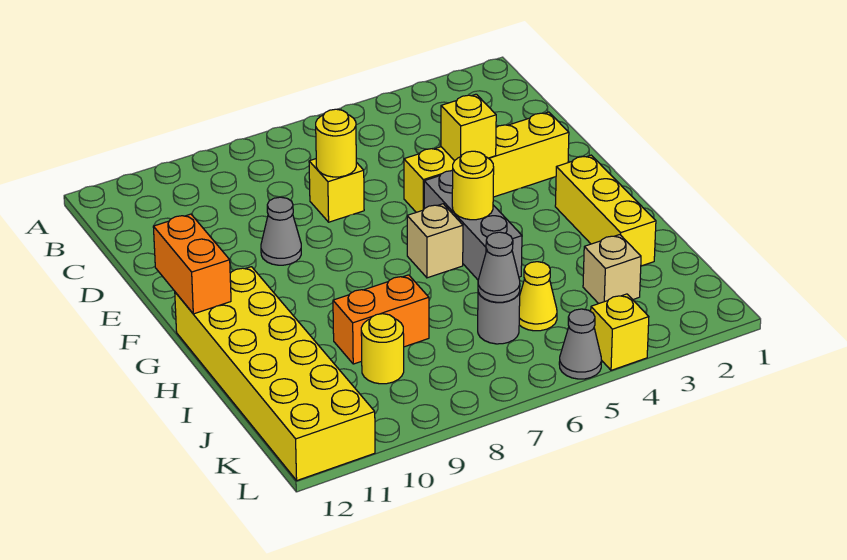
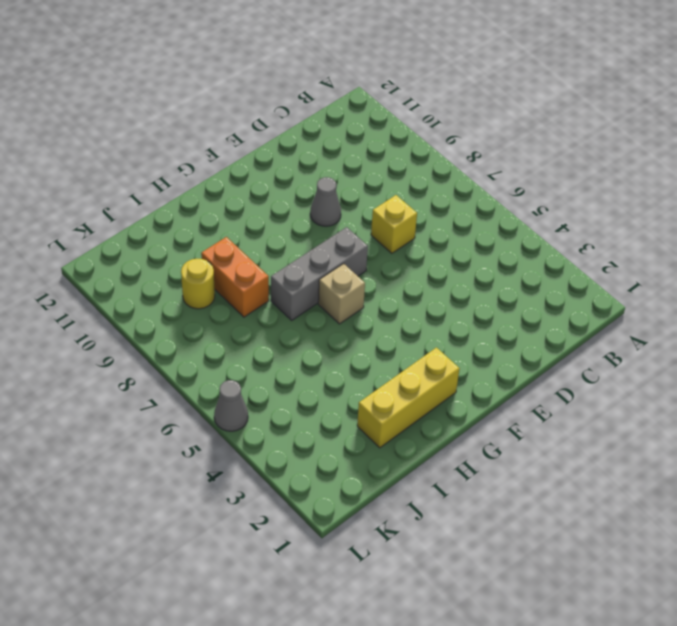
grey 1x3 brick [271,227,368,320] -> grey 1x3 brick moved to [424,171,522,280]
none -> yellow 1x4 brick [404,112,569,212]
none -> yellow 2x6 brick [175,267,375,480]
none -> tan 1x1 brick [583,235,641,304]

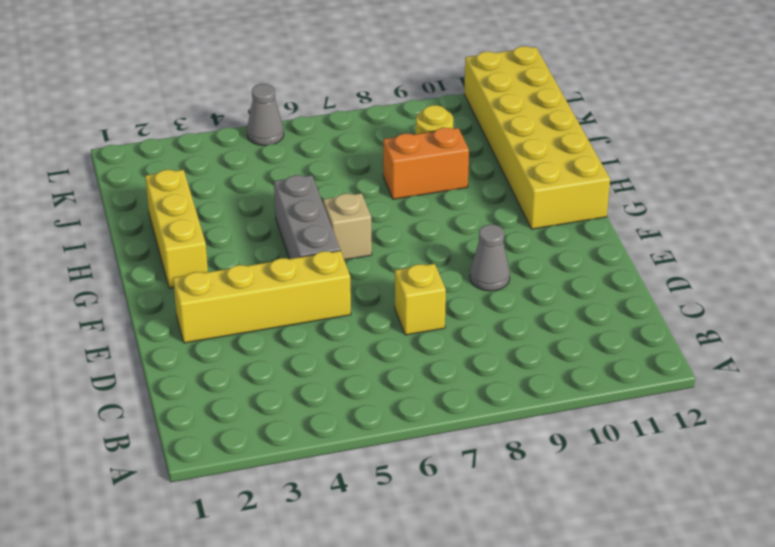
none -> tan 1x1 brick [583,235,641,304]
none -> yellow 1x1 cone [519,262,557,331]
none -> grey 1x1 round brick [478,292,520,344]

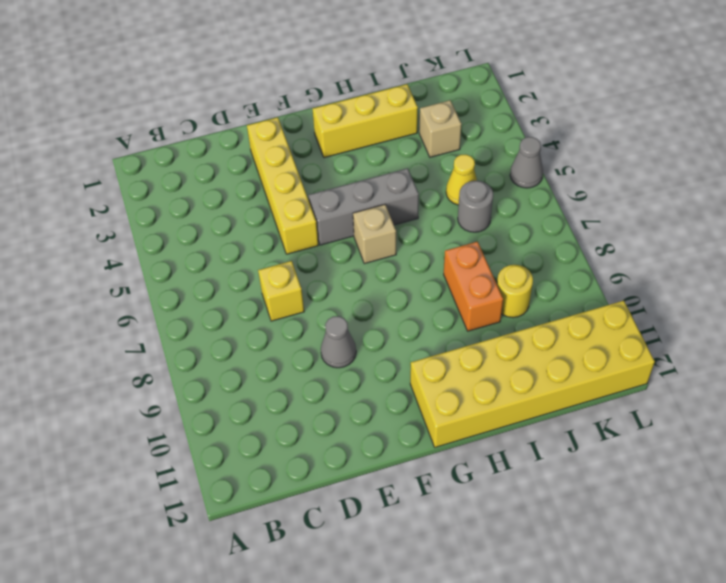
none -> yellow 1x1 brick [591,294,649,370]
none -> yellow 1x1 round brick [316,109,356,177]
none -> yellow 1x1 brick [441,94,496,161]

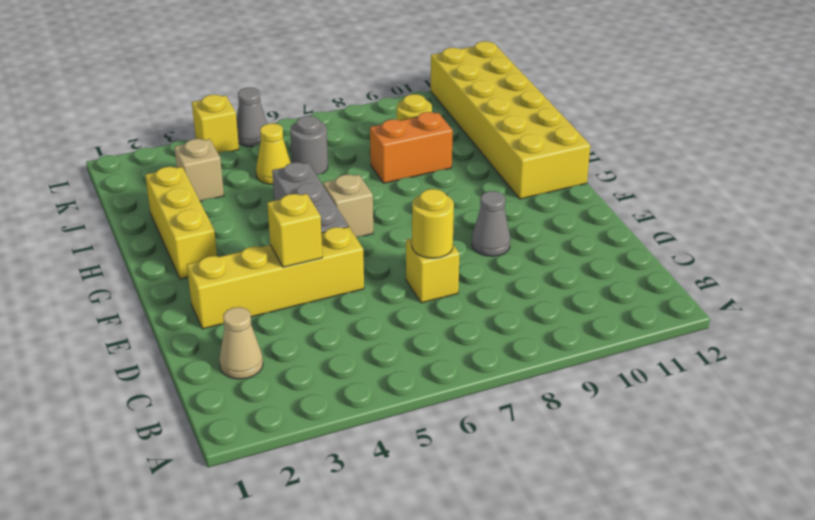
tan 1x1 cone [219,307,263,379] -> none
none -> orange 1x2 brick [153,214,231,314]
none -> yellow 1x1 round brick [452,151,494,220]
none -> grey 1x1 cone [478,232,520,302]

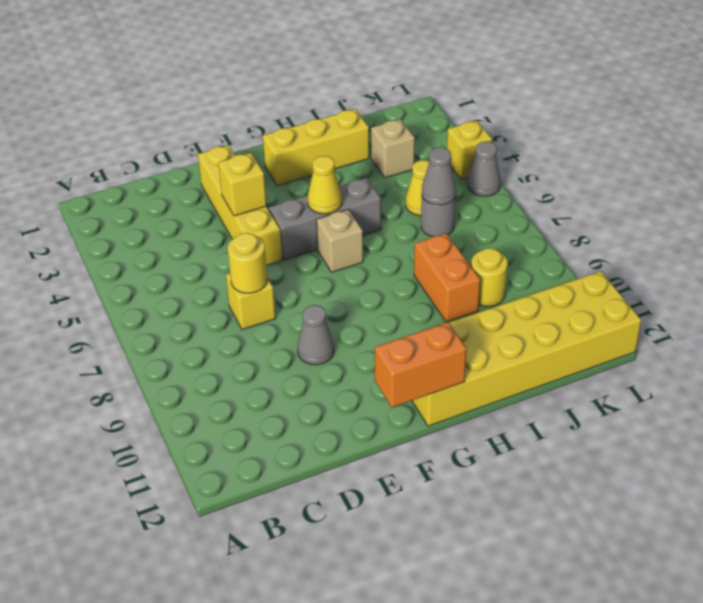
yellow 1x1 cone [307,156,342,214] -> yellow 1x1 round brick [452,151,494,220]

